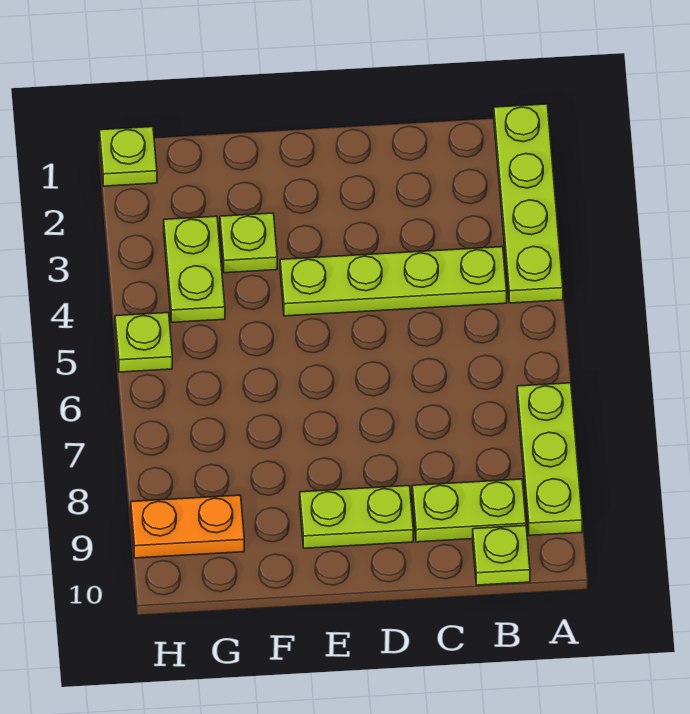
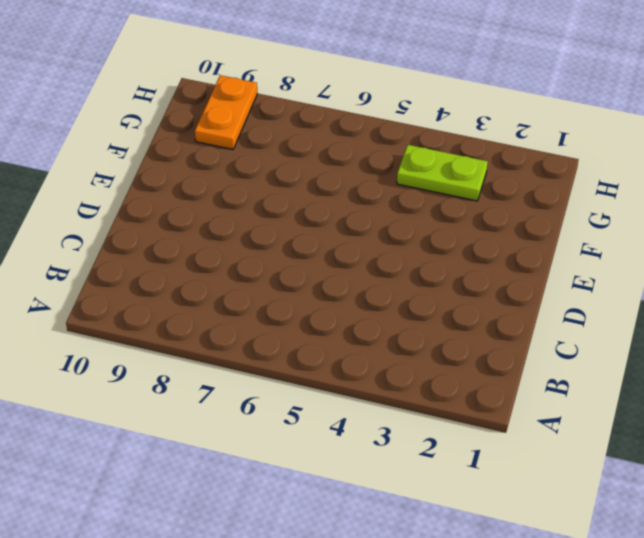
none -> lime 1x4 plate [494,104,563,303]
none -> lime 1x3 plate [517,383,582,536]

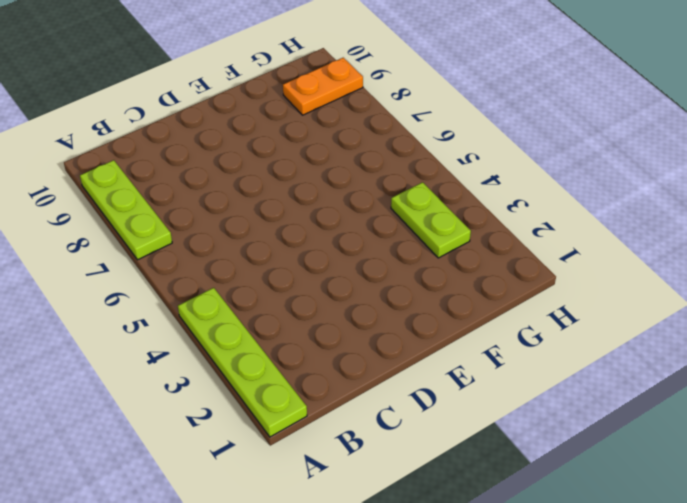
none -> lime 1x4 plate [280,247,507,316]
none -> lime 1x2 plate [412,479,526,542]

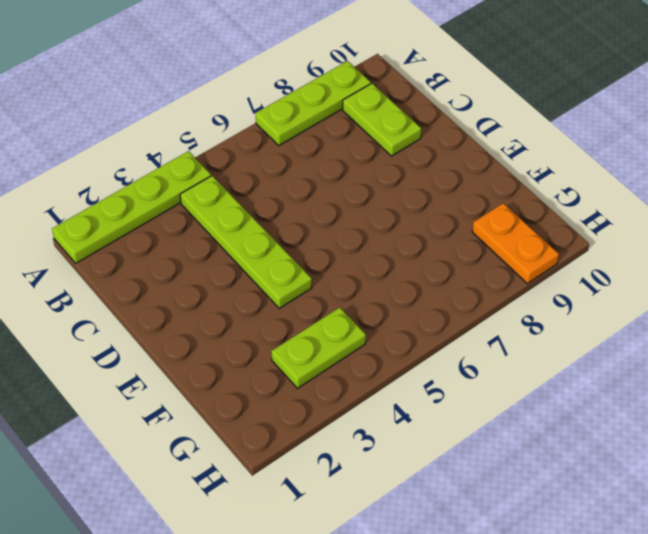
none -> lime 1x1 plate [473,526,530,585]
none -> lime 1x2 plate [300,486,413,548]

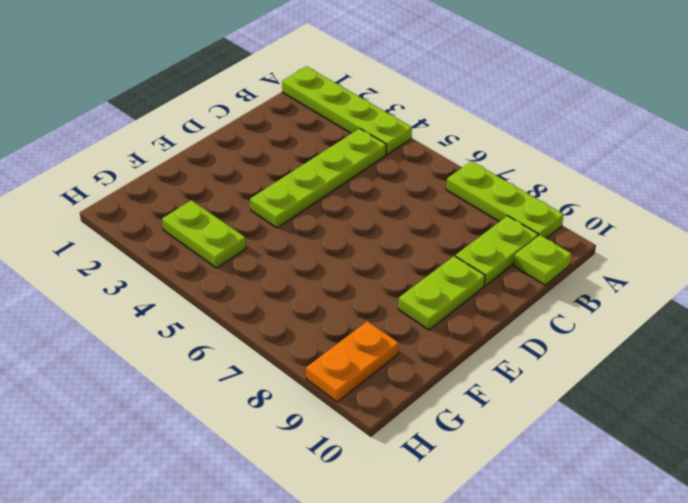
none -> lime 1x1 plate [220,213,277,273]
none -> lime 1x1 plate [100,127,157,186]

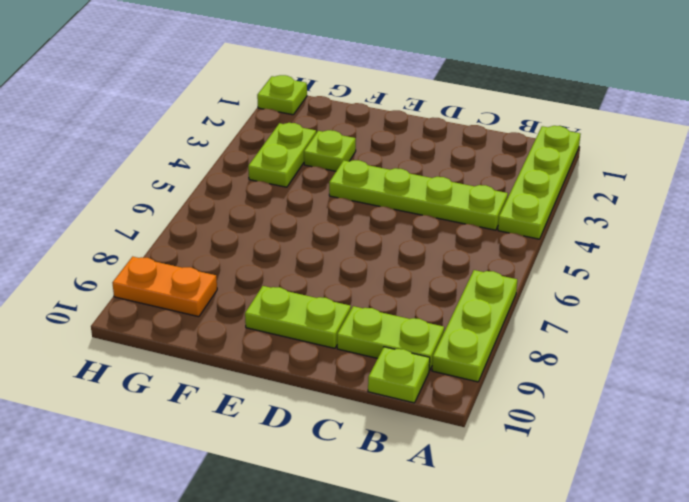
none -> lime 1x1 plate [115,313,172,372]

